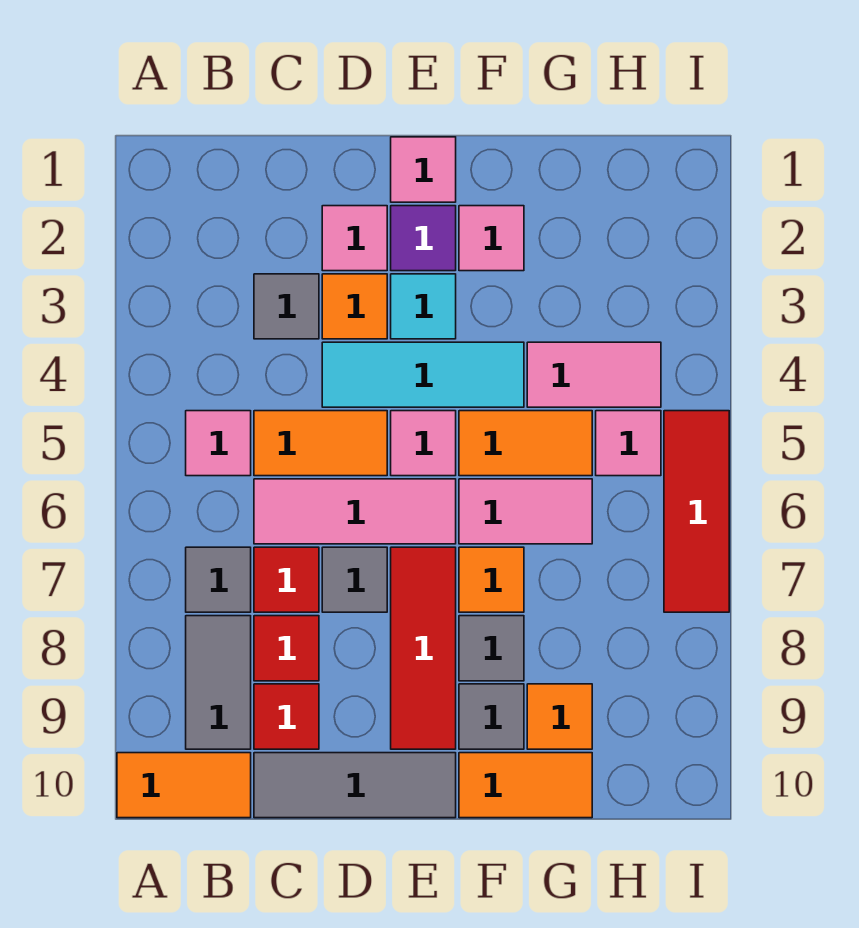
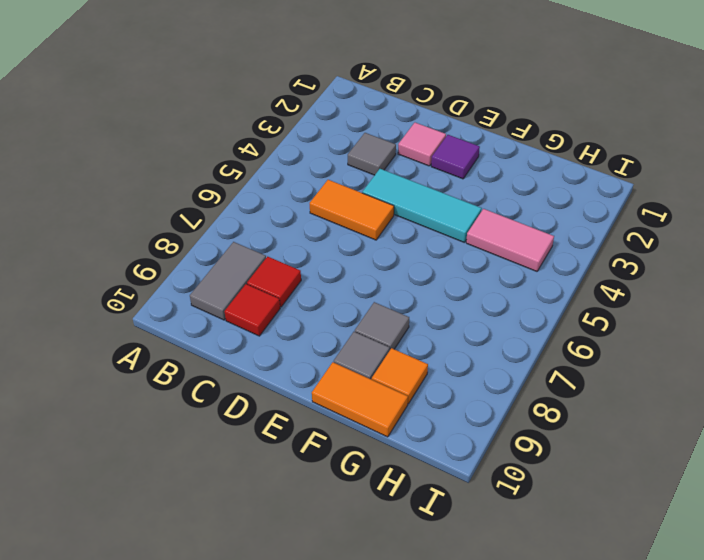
none -> orange 1x2 tile [117,753,251,818]
none -> pink 1x1 tile [186,411,251,476]
none -> grey 1x1 tile [186,547,251,612]
none -> pink 1x3 tile [254,479,456,544]

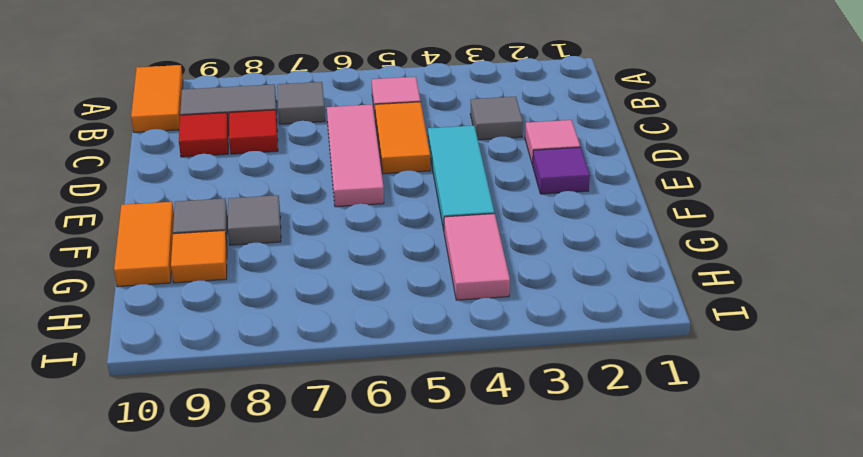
none -> red 1x1 tile [254,547,319,612]
none -> grey 1x3 tile [254,753,456,818]
none -> orange 1x1 tile [322,274,387,339]
none -> grey 1x1 tile [322,547,387,612]

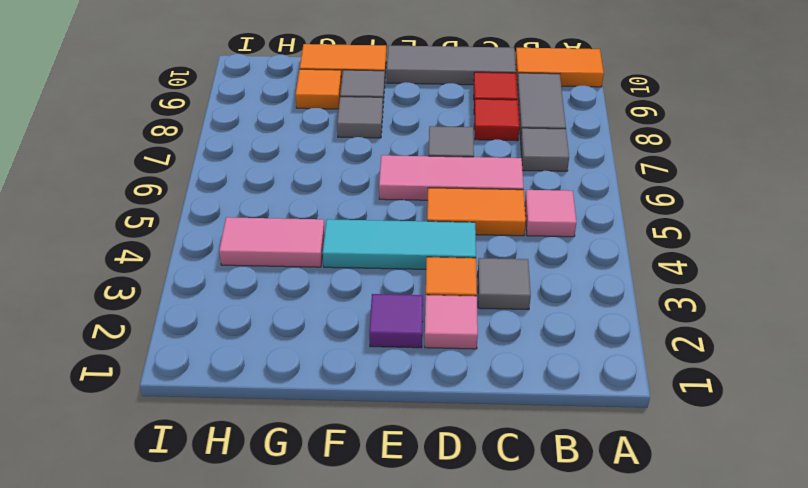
none -> red 1x1 tile [254,547,319,612]
none -> pink 1x1 tile [391,137,456,202]
none -> cyan 1x1 tile [391,274,456,339]
none -> pink 1x1 tile [391,411,456,476]

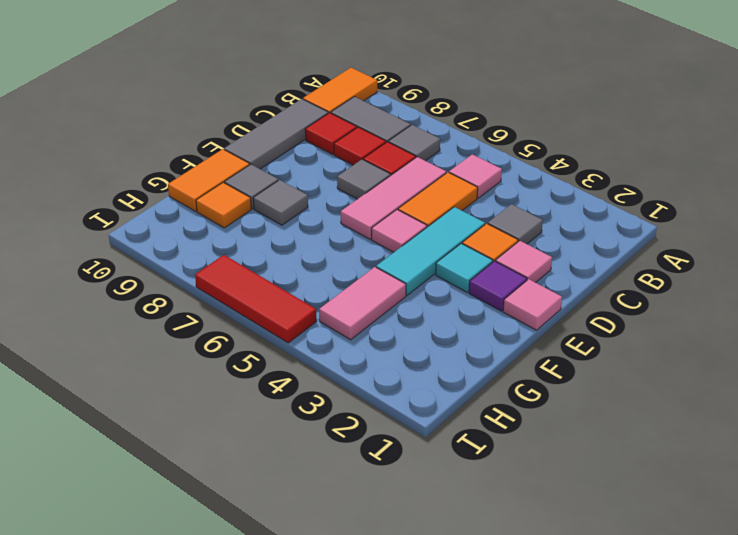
none -> red 1x3 tile [391,547,456,749]
none -> pink 1x1 tile [459,206,524,271]
none -> orange 1x2 tile [459,411,592,476]
none -> pink 1x2 tile [459,479,592,544]

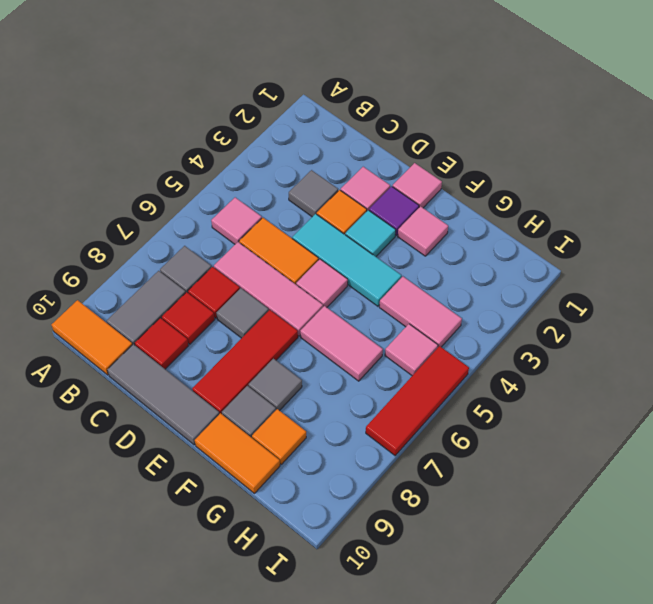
none -> orange 1x2 tile [459,411,592,476]
none -> orange 1x1 tile [459,547,524,612]

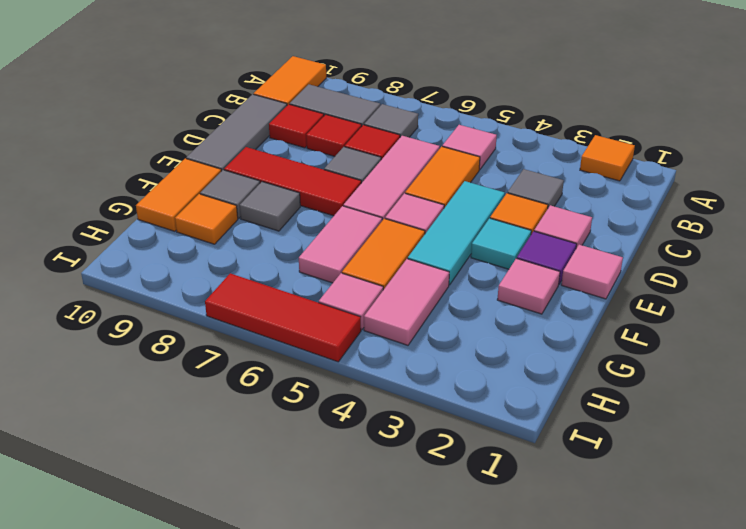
orange 1x1 tile [580,135,635,181] -> orange 1x1 tile moved to [459,547,524,612]

